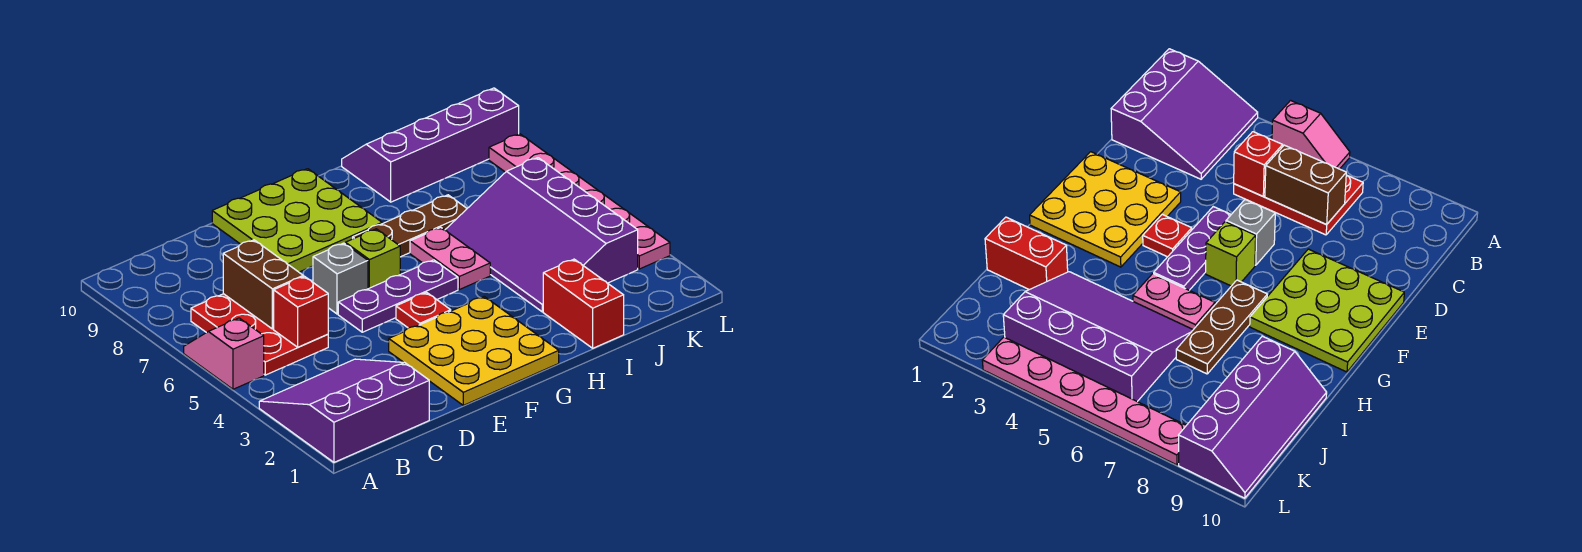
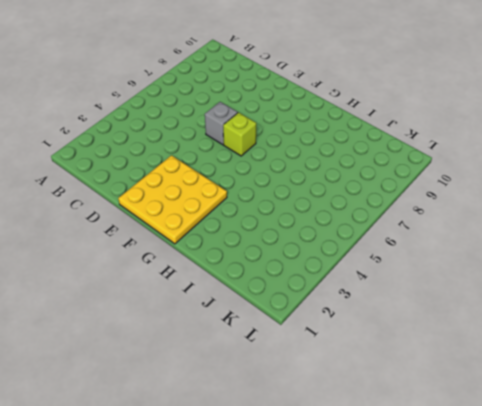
none -> purple 3x3 slope [259,359,429,462]
none -> pink 1x2 slope [184,318,264,389]
none -> red 2x3 plate [191,294,328,375]

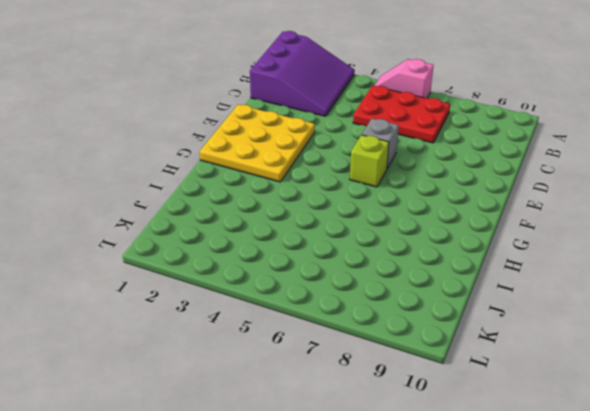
pink 1x2 slope [375,59,434,98] -> pink 1x2 slope turned to [184,318,264,389]
none -> purple 1x3 plate [338,260,458,332]
none -> lime 3x3 plate [212,169,382,272]
none -> red 1x1 plate [396,292,451,328]

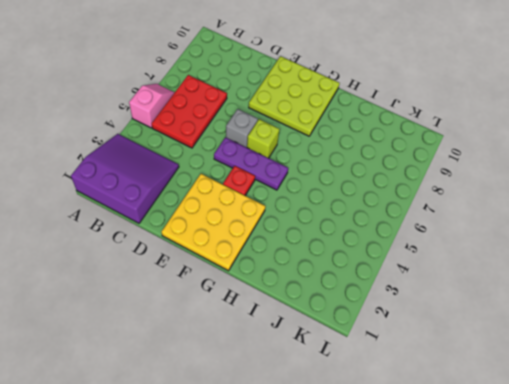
none -> brown 1x3 plate [353,195,467,257]
none -> pink 1x2 plate [410,227,490,290]
none -> red 1x2 brick [543,259,624,348]

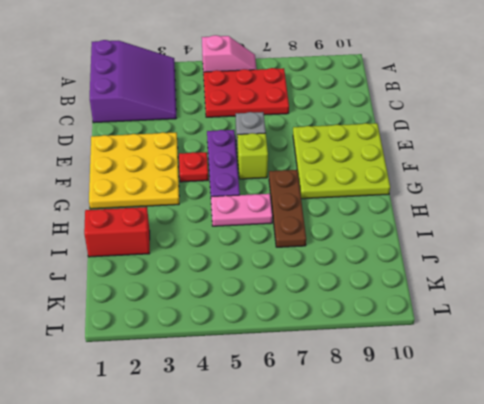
none -> purple 3x4 slope [445,158,638,312]
none -> purple 2x4 slope [342,88,519,202]
none -> pink 1x6 plate [489,134,670,269]

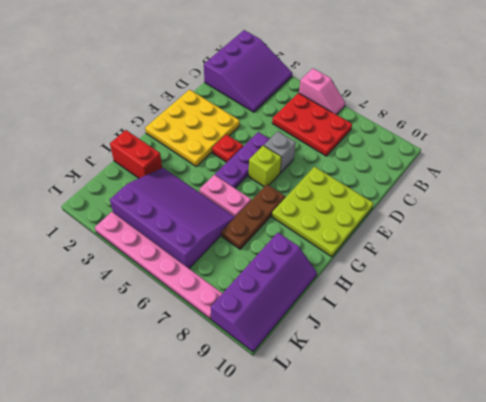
none -> red 1x1 brick [274,276,328,347]
none -> brown 1x2 brick [223,240,303,329]

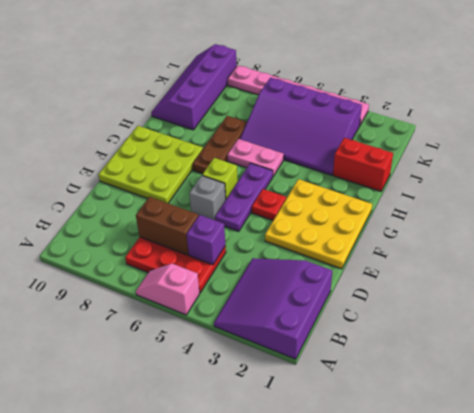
purple 1x1 brick [187,215,225,265] -> red 1x1 brick [274,276,328,347]

